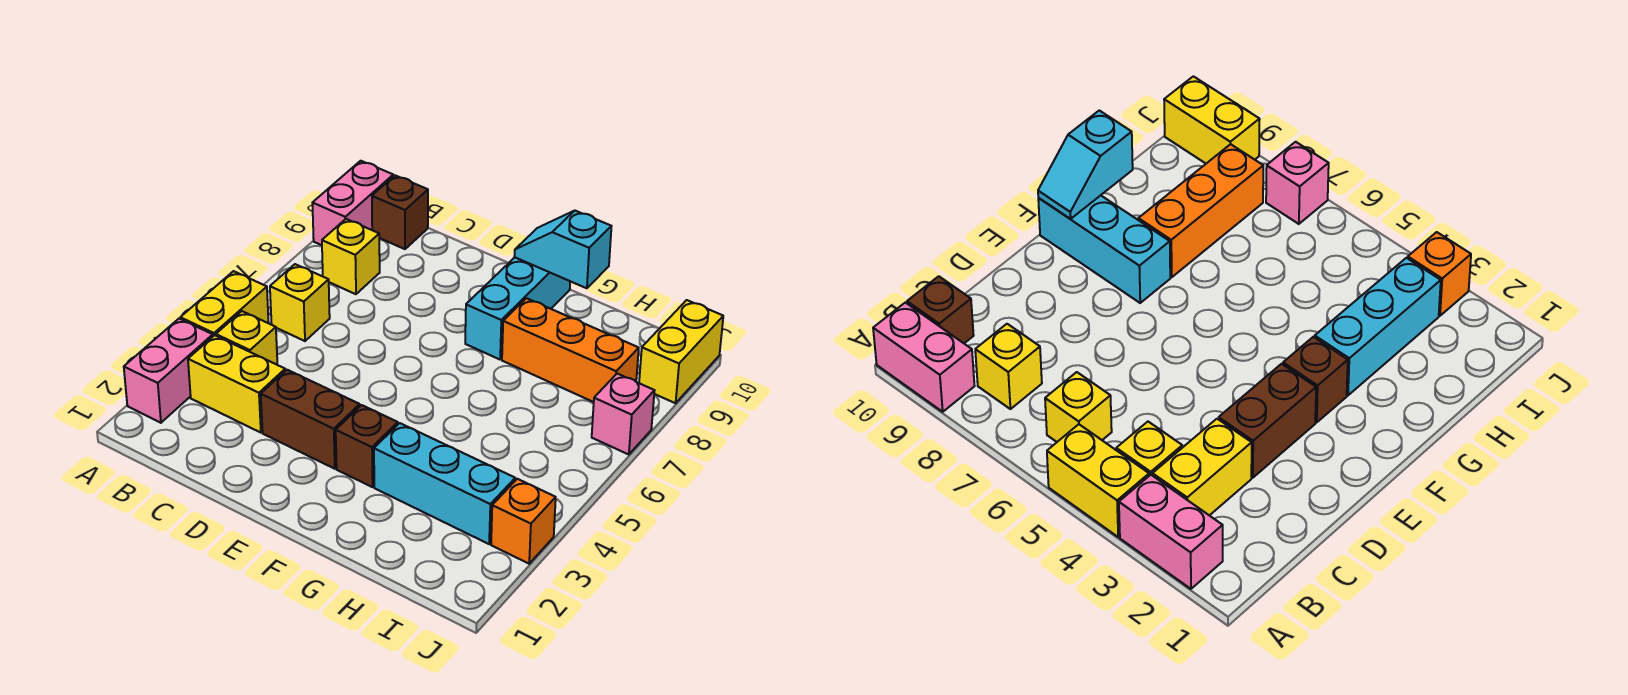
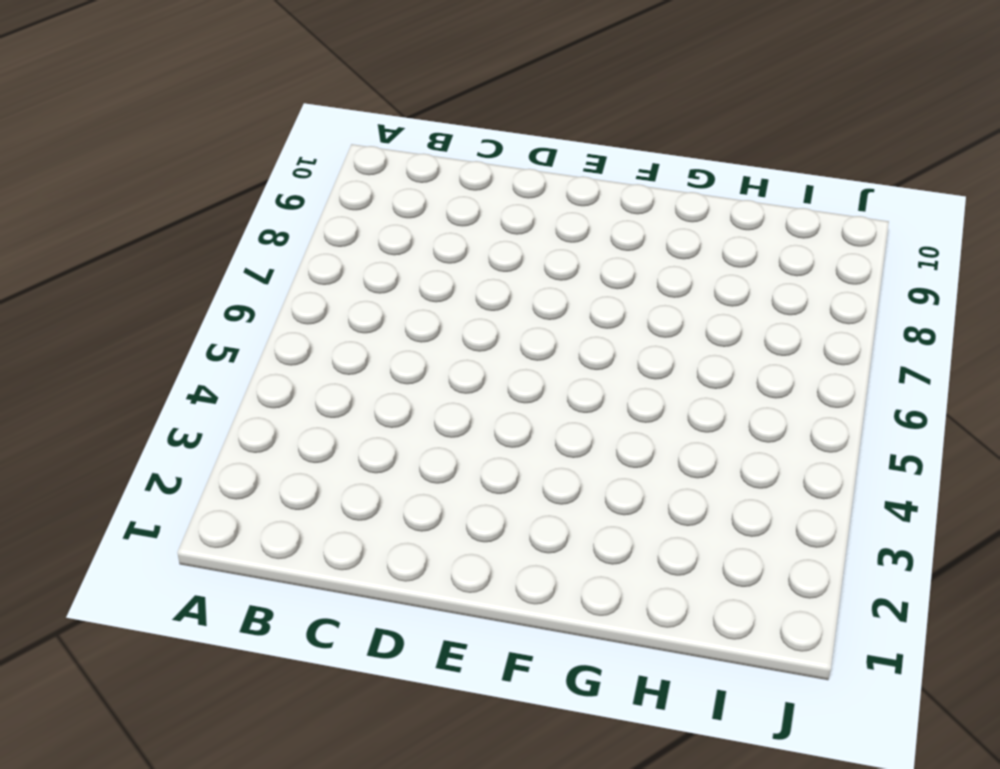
none -> pink 1x2 brick [124,319,213,423]
none -> yellow 1x2 brick [180,271,269,336]
none -> pink 1x2 brick [312,161,393,245]

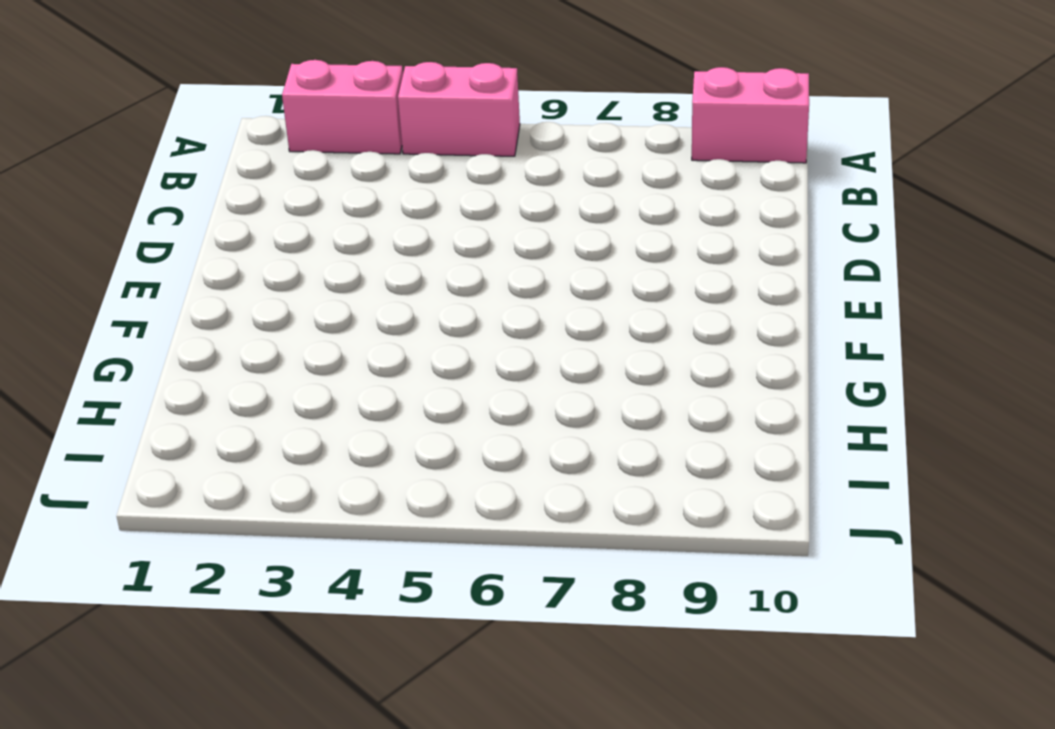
pink 1x2 brick [398,62,520,156] -> yellow 1x2 brick [180,271,269,336]
none -> yellow 1x2 brick [188,335,285,433]
none -> yellow 1x1 brick [216,311,277,365]
none -> yellow 1x1 brick [270,264,330,341]

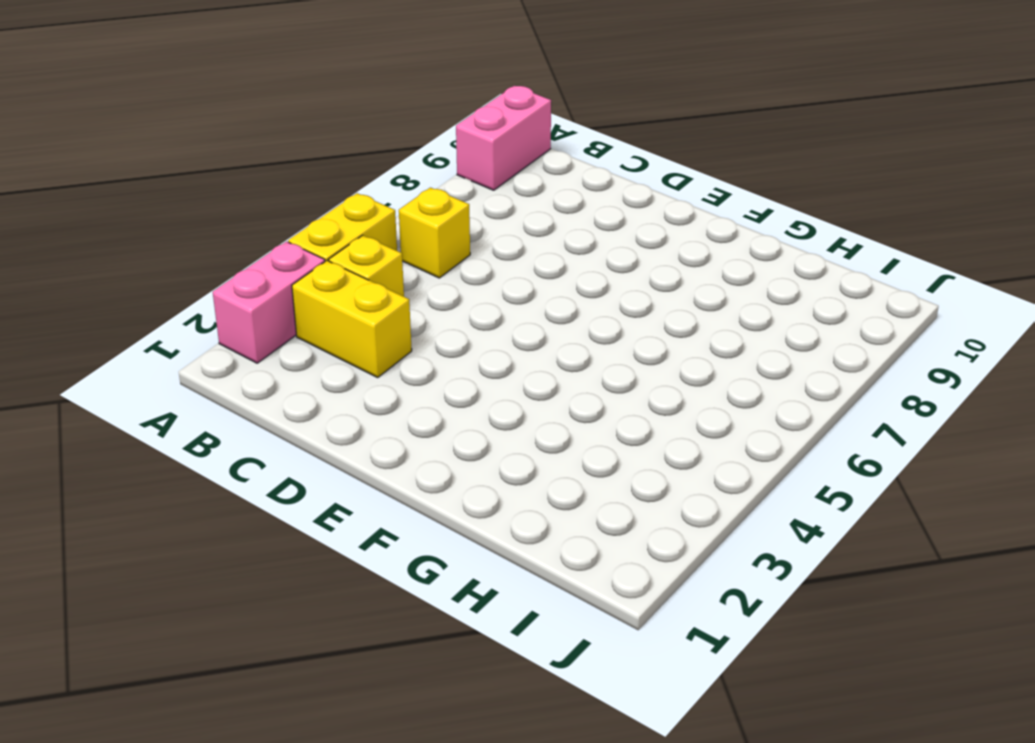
none -> yellow 1x1 brick [322,219,380,294]
none -> brown 1x1 brick [372,175,428,249]
none -> brown 1x2 brick [261,370,360,469]

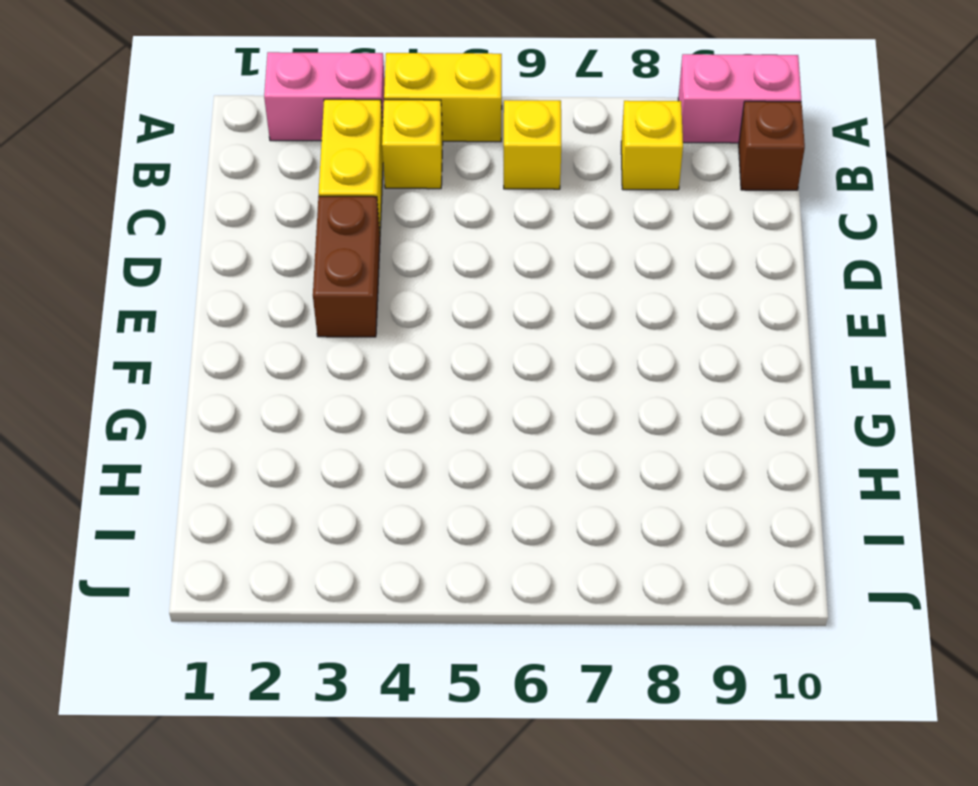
none -> brown 1x1 brick [336,405,398,487]
none -> cyan 1x3 brick [465,257,570,359]
none -> cyan 1x3 brick [374,423,515,544]

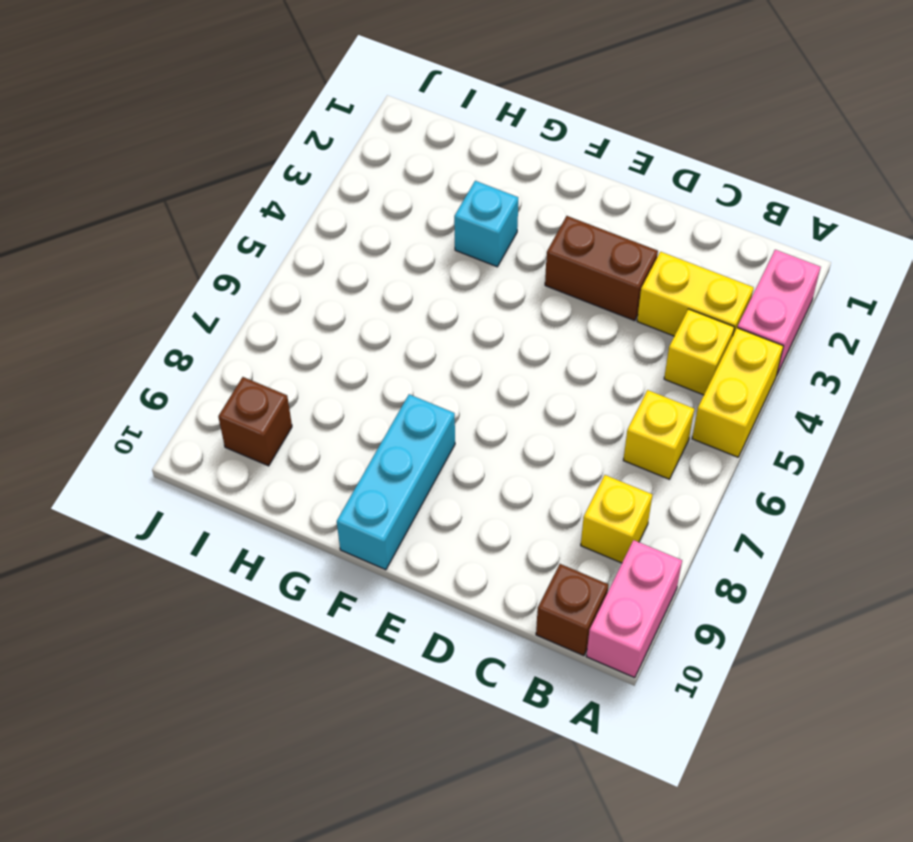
cyan 1x1 brick [454,181,518,267] -> cyan 1x3 brick [374,423,515,544]
brown 1x1 brick [218,377,292,466] -> brown 1x1 brick moved to [336,405,398,487]
none -> orange 1x3 brick [502,298,639,402]
none -> orange 1x1 brick [491,479,556,564]
none -> pink 1x1 brick [592,374,655,455]

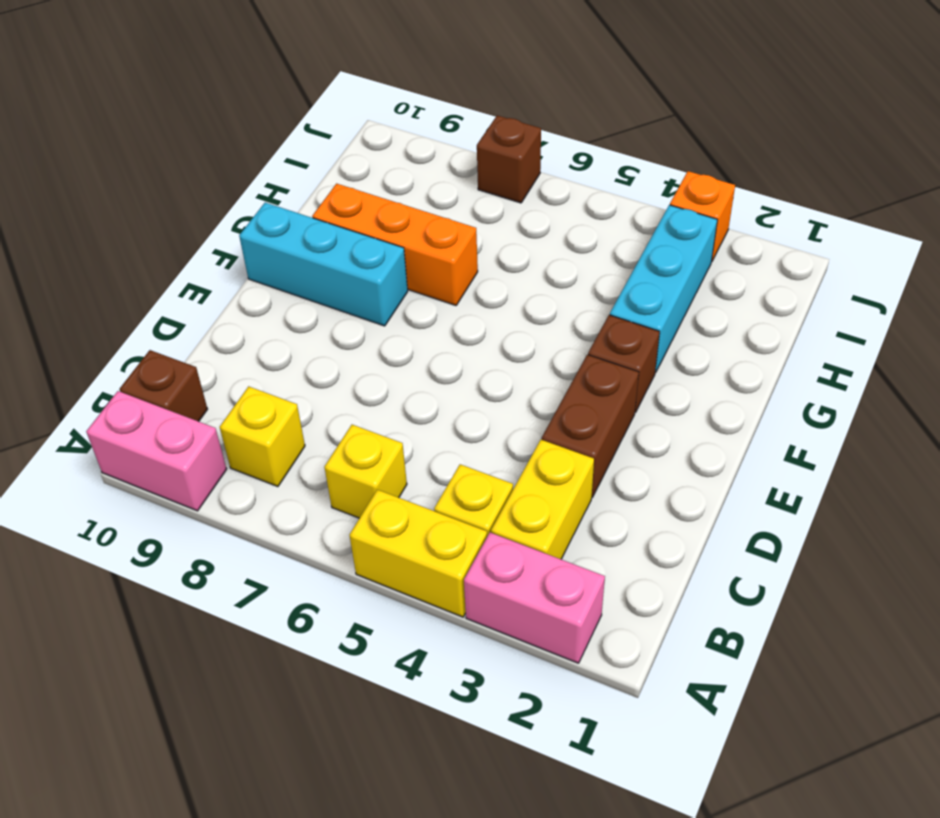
orange 1x3 brick [312,184,478,305] -> orange 1x3 brick turned to [502,298,639,402]
brown 1x1 brick [477,115,541,203] -> pink 1x1 brick [592,374,655,455]
none -> yellow 1x2 brick [639,300,723,403]
none -> cyan 1x2 slope [514,211,611,288]

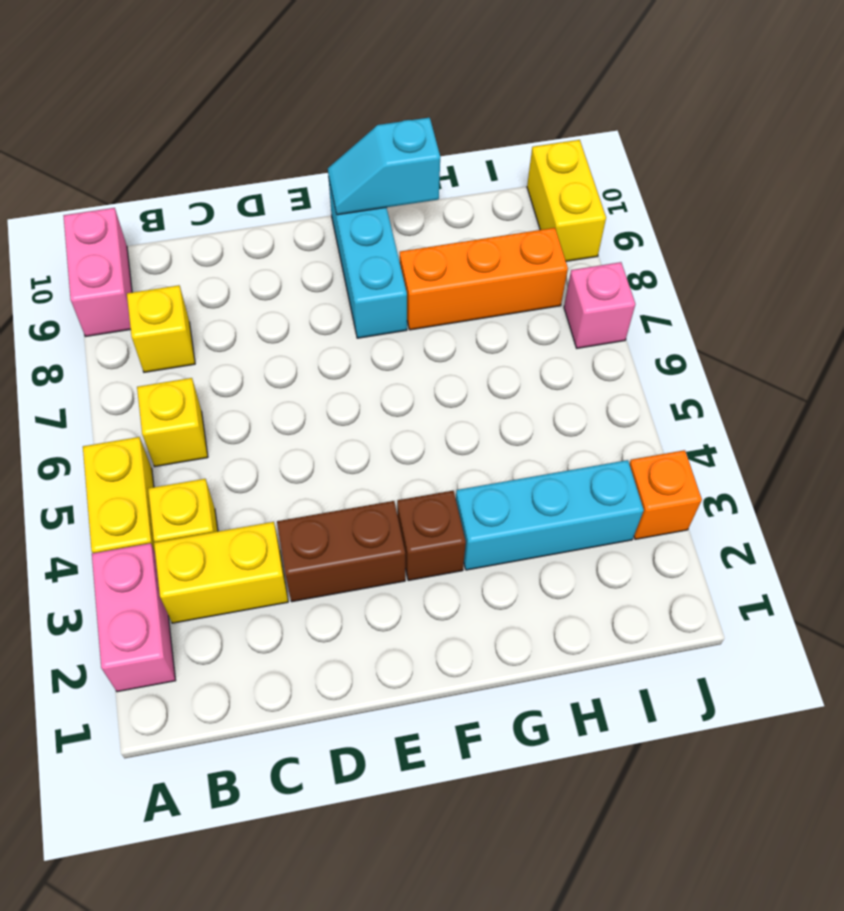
none -> brown 1x1 brick [372,175,428,249]

